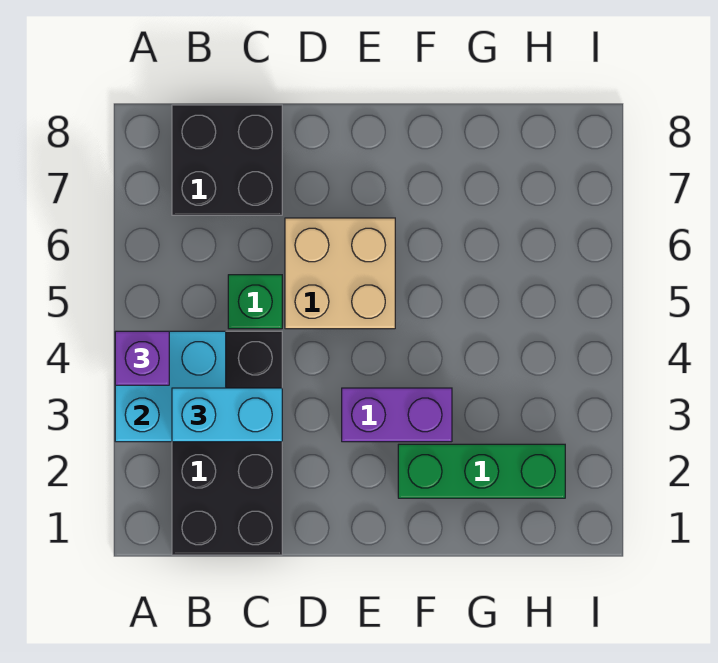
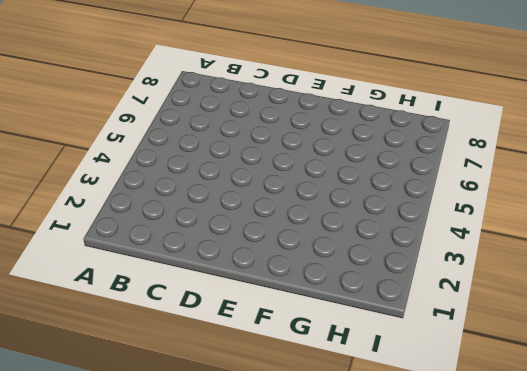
none -> black 2x4 brick [172,331,282,555]
none -> black 2x2 brick [172,105,282,215]

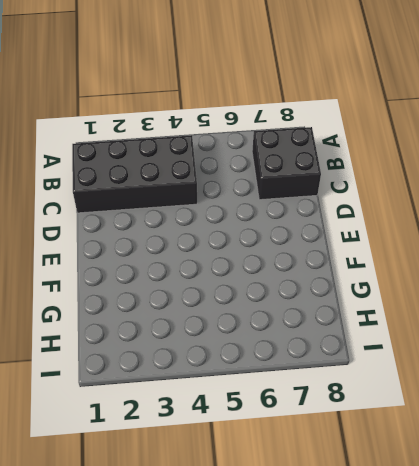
none -> green 1x1 brick [228,275,282,329]
none -> tan 2x2 brick [285,218,395,329]

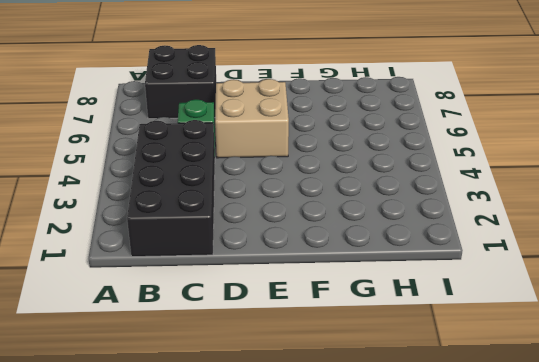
none -> purple 1x2 brick [342,388,452,442]
none -> green 1x3 brick [398,444,565,498]

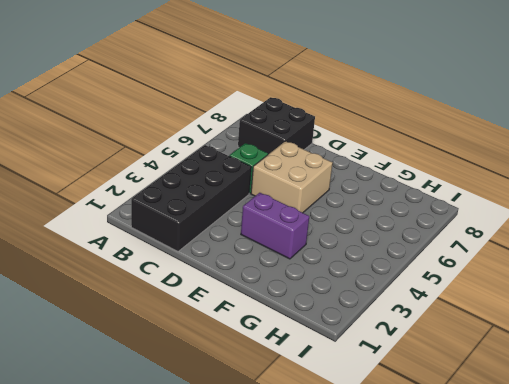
none -> green 1x3 brick [398,444,565,498]
none -> cyan 2x2 brick [115,331,226,442]

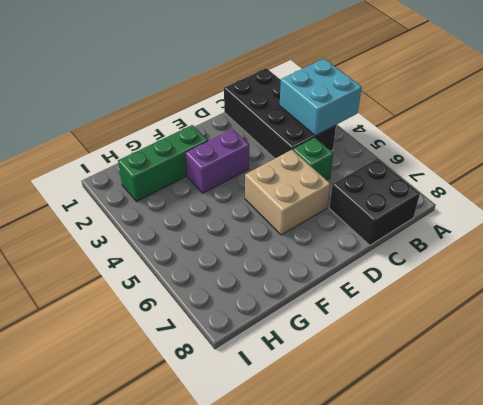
none -> purple 1x1 brick [115,331,169,385]
none -> cyan 1x2 brick [172,388,282,442]

